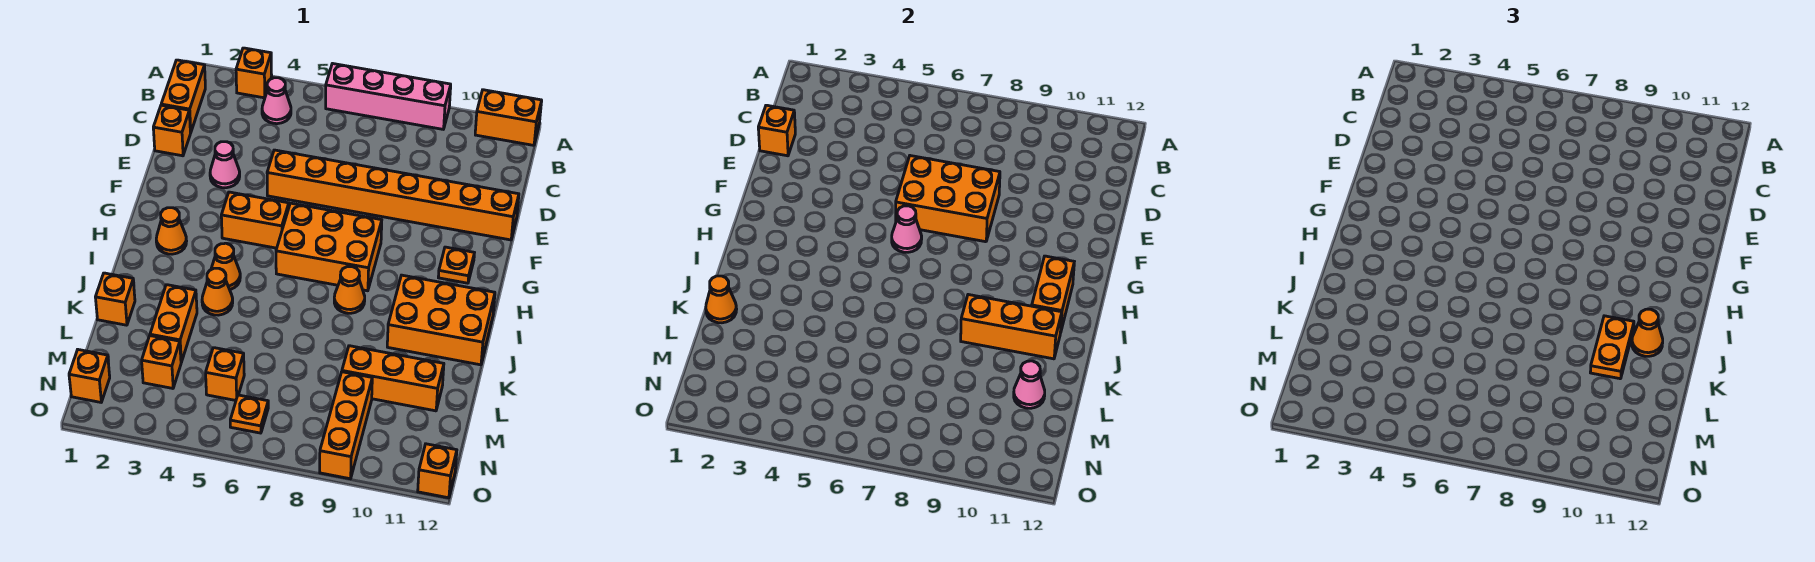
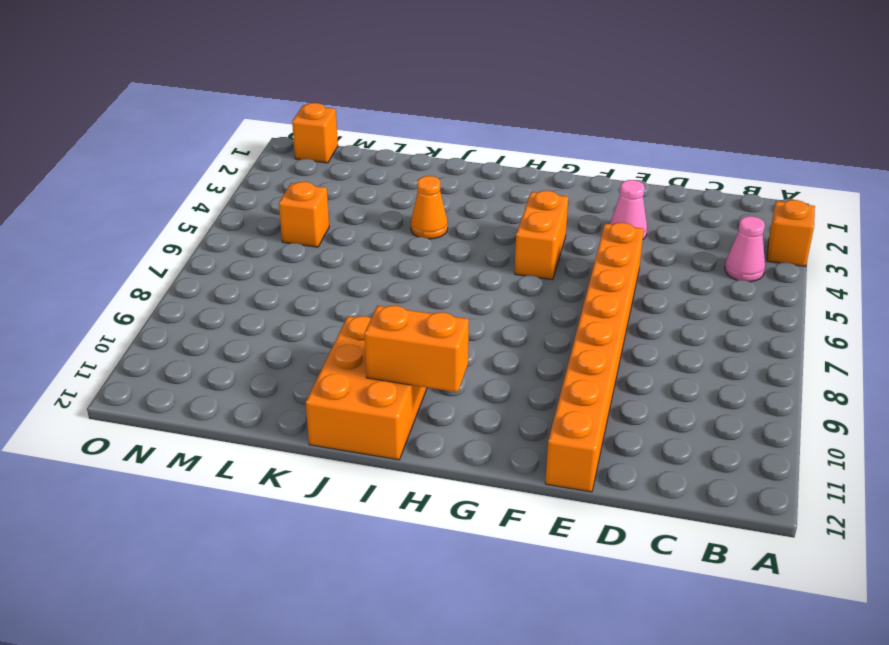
none -> pink 1x4 brick [326,64,451,129]
none -> orange 1x2 brick [475,90,542,145]
none -> orange 1x2 brick [161,60,205,133]
none -> orange 1x1 brick [153,105,190,156]

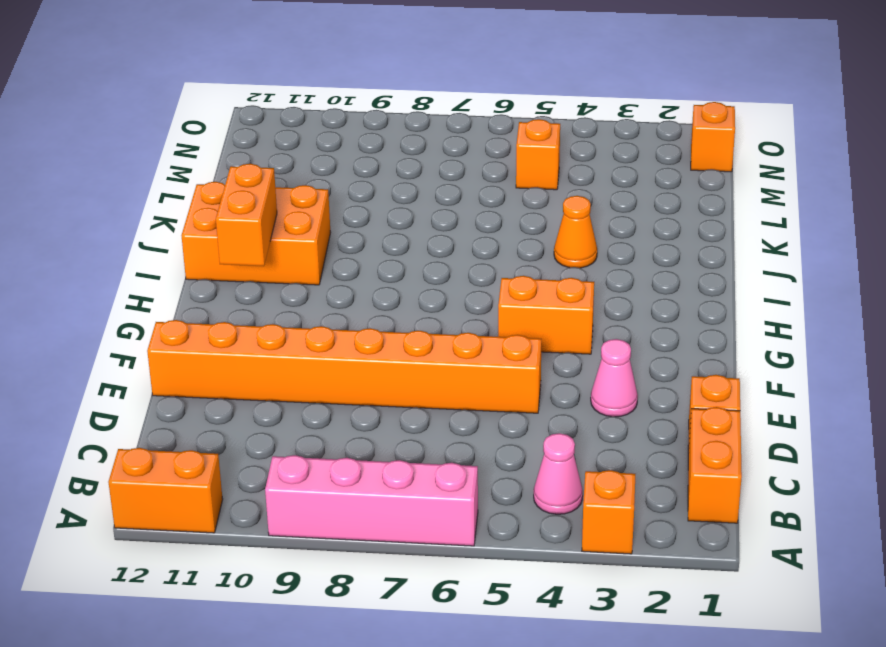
none -> orange 2x3 brick [276,203,382,291]
none -> orange 1x1 plate [438,247,474,283]
none -> orange 1x1 cone [156,208,187,254]
none -> orange 1x1 cone [211,243,240,289]

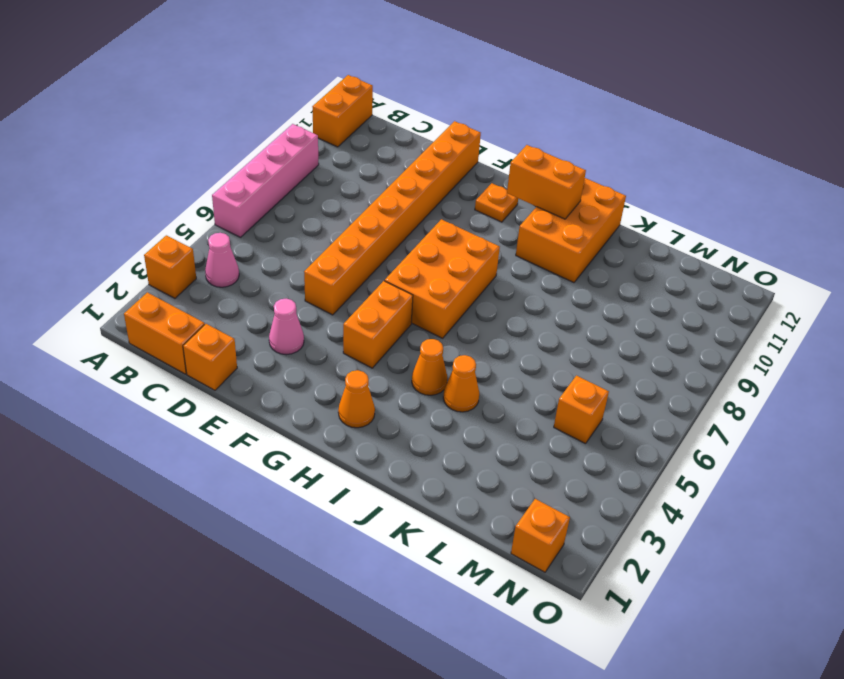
none -> orange 1x1 cone [334,267,365,313]
none -> orange 1x1 brick [95,273,135,325]
none -> orange 1x2 brick [150,285,197,362]
none -> orange 1x3 brick [342,346,444,411]

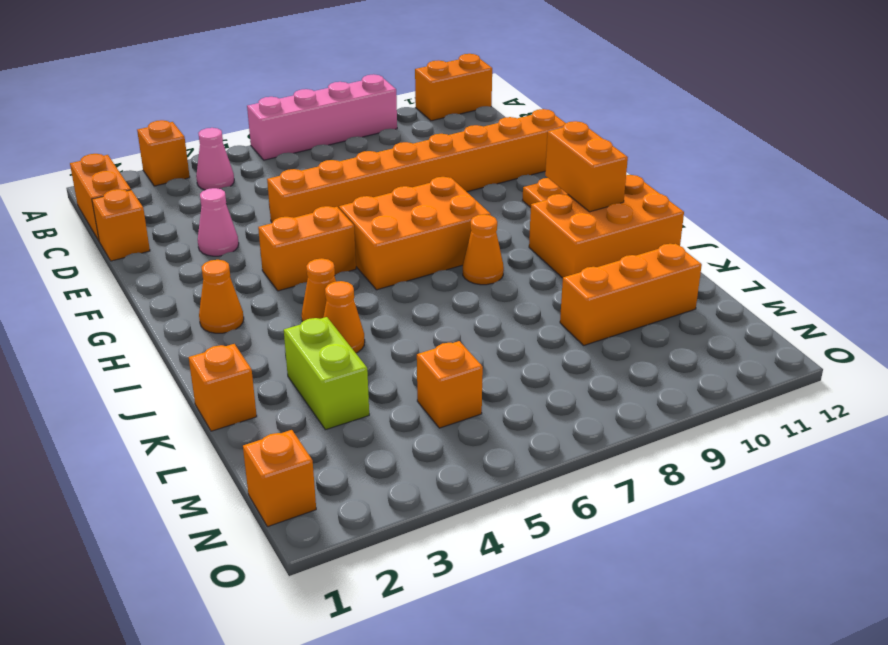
lime 1x2 brick [284,317,369,430] -> orange 1x2 brick [150,285,197,362]
none -> orange 1x1 brick [142,336,181,388]
none -> orange 1x3 brick [320,372,372,479]
none -> orange 1x1 plate [230,395,268,433]
none -> orange 1x1 brick [418,444,457,498]

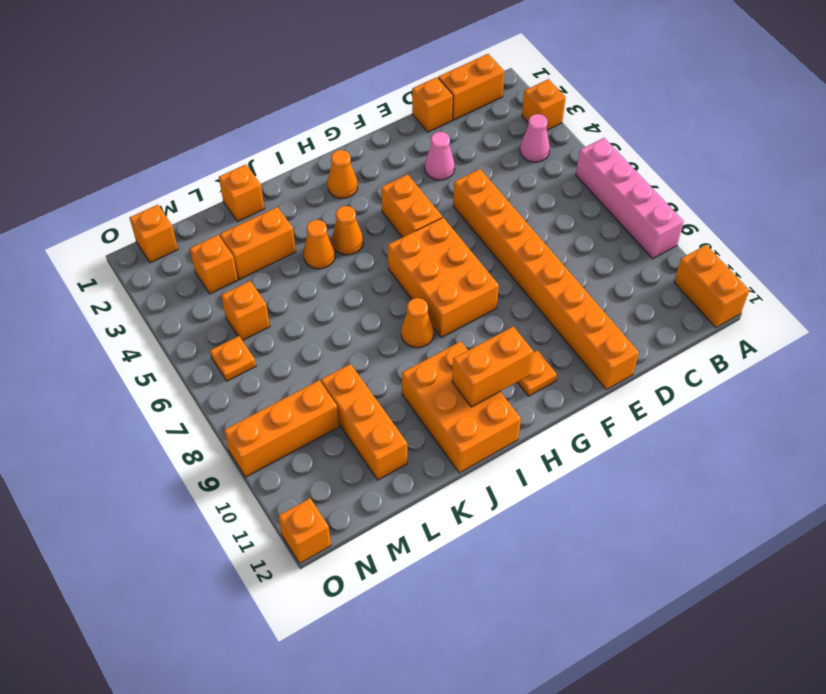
none -> orange 1x1 brick [758,105,795,156]
none -> orange 2x3 brick [896,156,1000,242]
none -> pink 1x1 cone [892,206,922,252]
none -> orange 1x3 brick [961,295,1062,359]

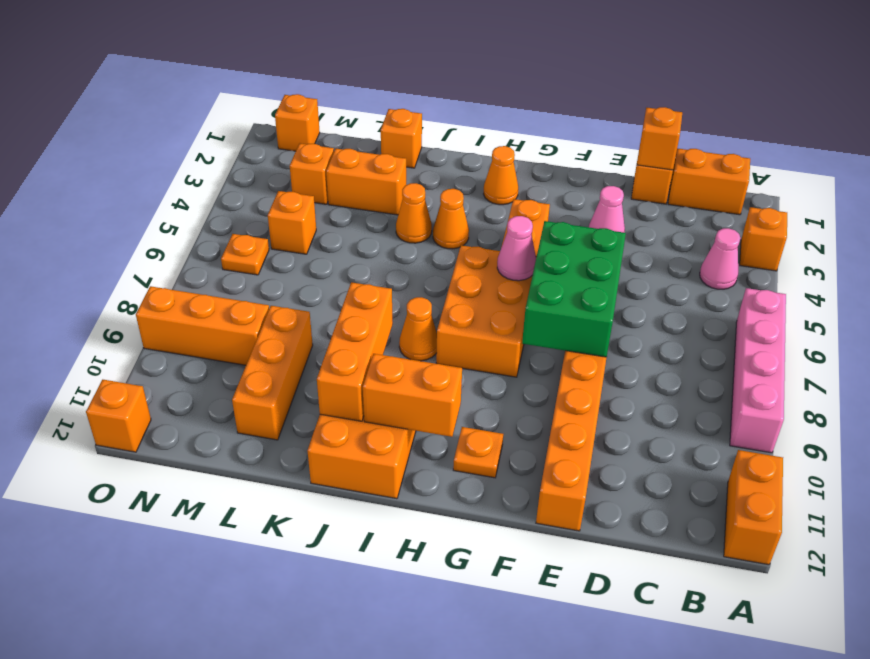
green 2x3 brick [522,221,626,357] -> orange 2x3 brick [896,156,1000,242]
none -> orange 1x1 cone [706,276,737,323]
none -> pink 1x1 cone [1014,361,1045,408]
none -> orange 1x2 plate [1590,316,1634,379]
none -> orange 1x1 cone [1632,309,1663,356]

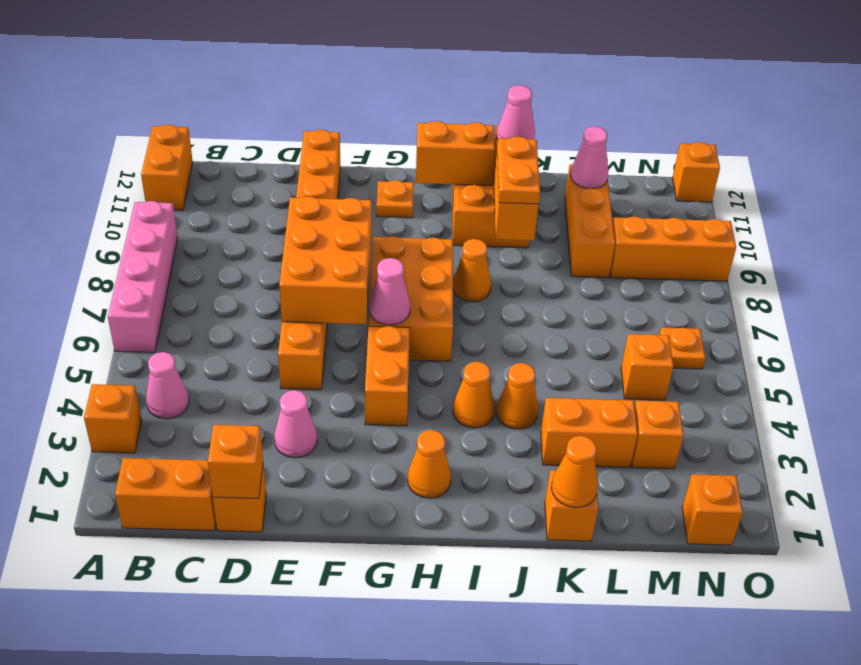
orange 1x2 plate [497,137,540,204] -> orange 1x2 plate turned to [1590,316,1634,379]
pink 1x1 cone [497,85,535,140] -> orange 1x1 cone [1632,309,1663,356]

